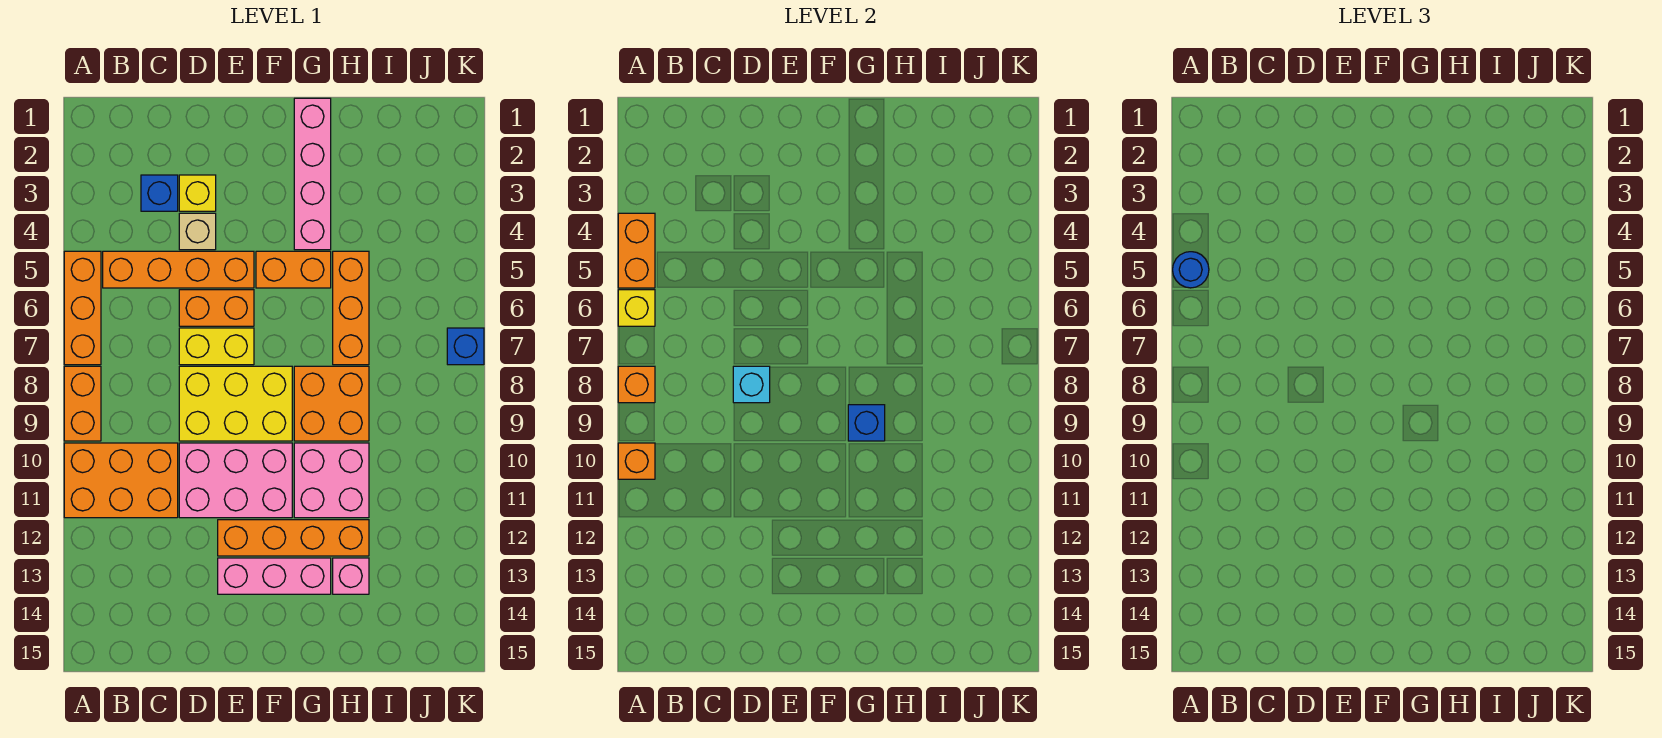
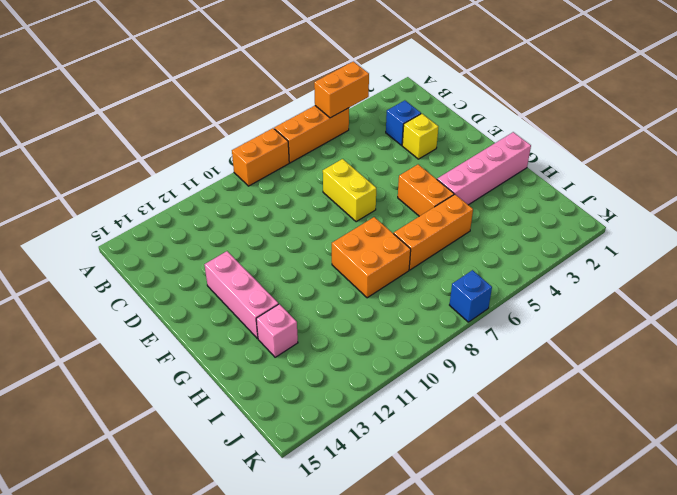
none -> orange 2x3 brick [64,443,178,518]
none -> orange 1x4 brick [103,251,254,288]
none -> tan 1x1 brick [179,213,216,250]

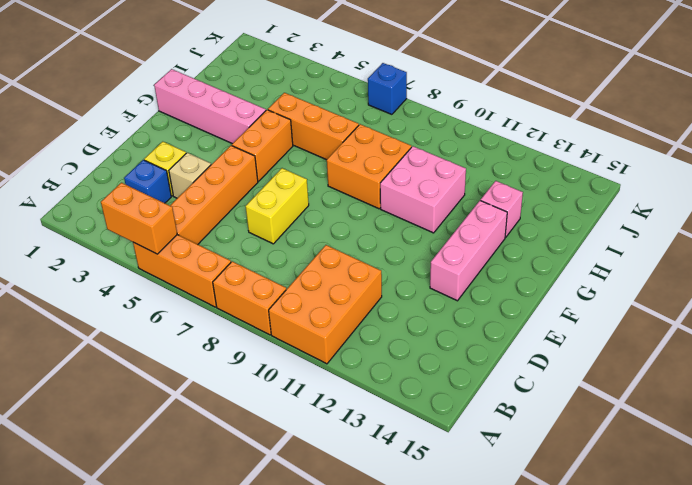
none -> orange 1x2 brick [179,290,254,326]
none -> yellow 2x3 brick [179,366,292,441]
none -> pink 2x3 brick [179,443,292,518]

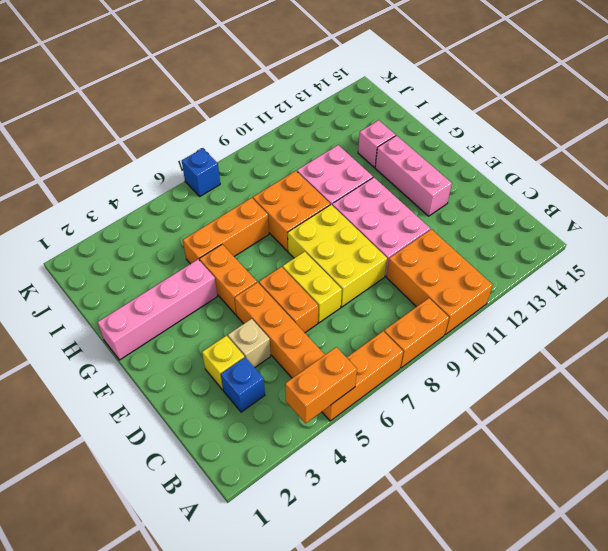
none -> orange 1x4 brick [218,520,369,556]
none -> yellow 1x1 brick [618,290,655,326]
none -> orange 1x1 brick [618,366,655,403]

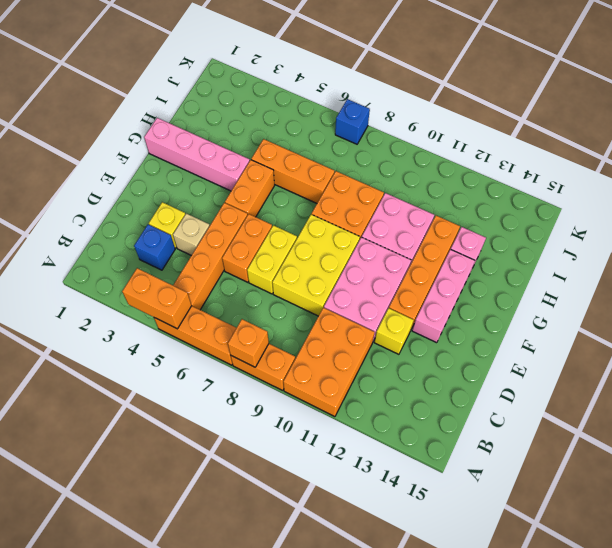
yellow 1x1 brick [374,308,414,354] -> yellow 1x1 brick moved to [618,290,655,326]
none -> orange 1x1 brick [618,443,655,479]
none -> cyan 1x1 brick [733,366,770,403]
none -> blue 1x1 brick [848,405,885,441]

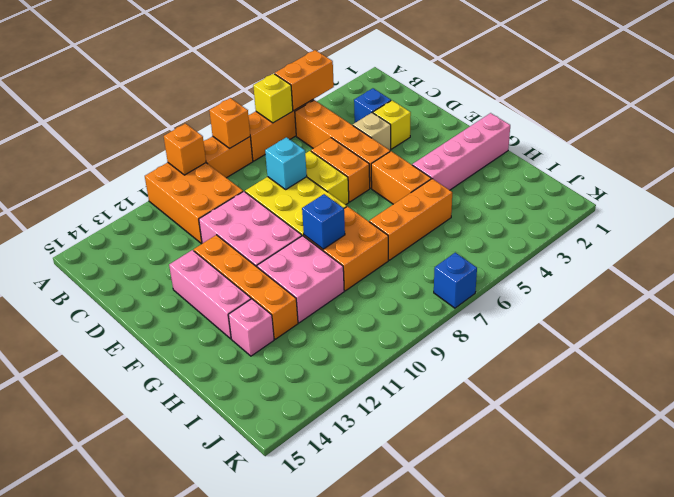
none -> blue 1x1 round brick [1173,252,1209,288]

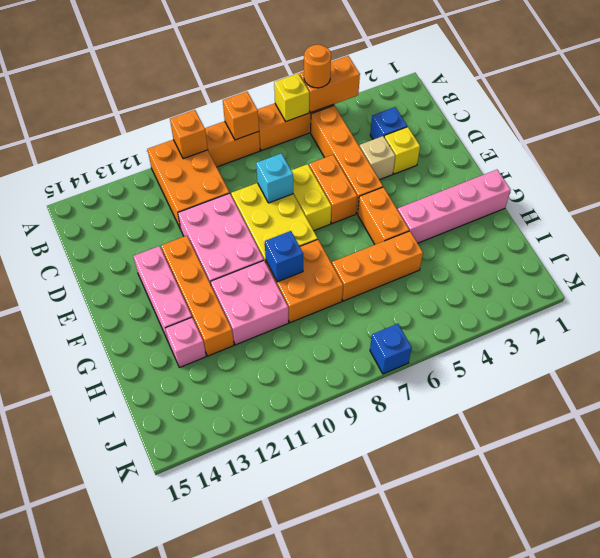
orange 1x1 round brick [304,44,331,88] -> blue 1x1 round brick [1173,252,1209,288]

